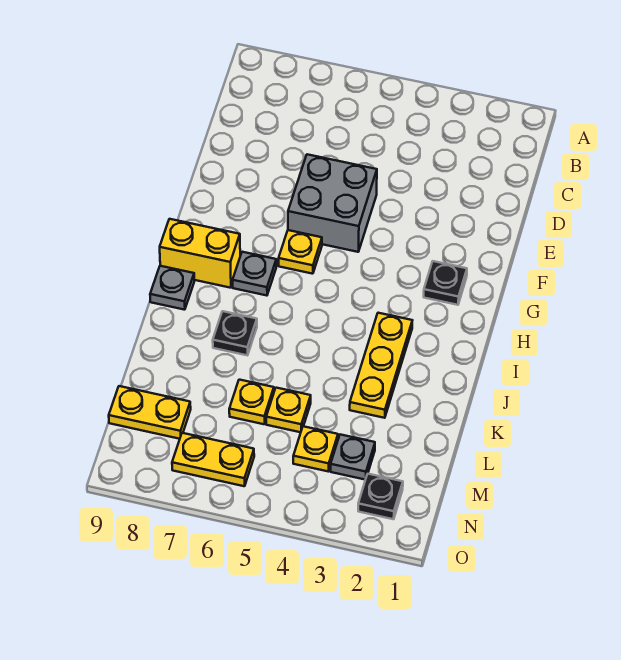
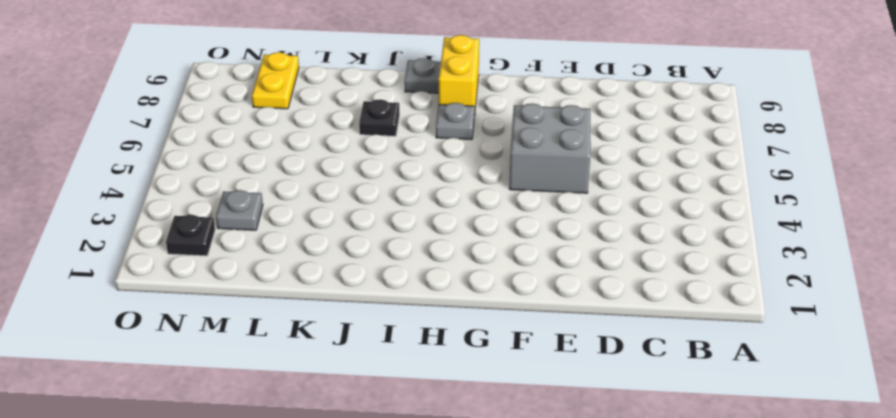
none -> black 1x1 plate [424,261,467,305]
none -> yellow 1x1 plate [279,230,322,274]
none -> yellow 1x3 plate [350,313,412,418]

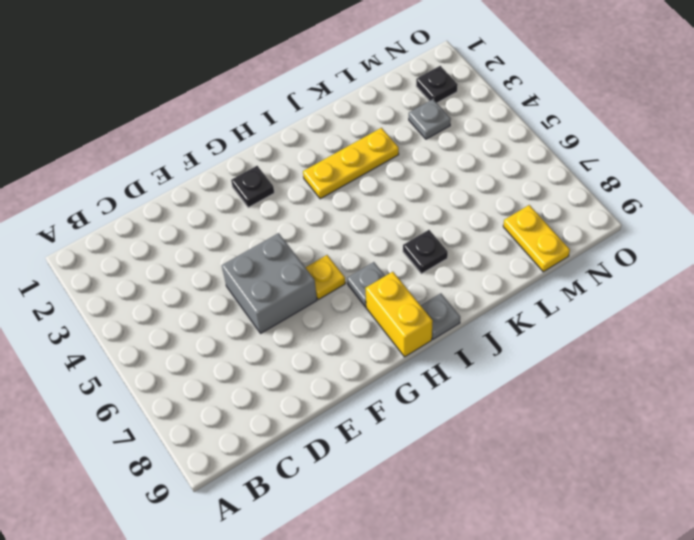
none -> yellow 1x1 plate [266,388,311,432]
none -> yellow 1x1 plate [229,380,274,424]
none -> yellow 1x1 plate [293,426,338,472]

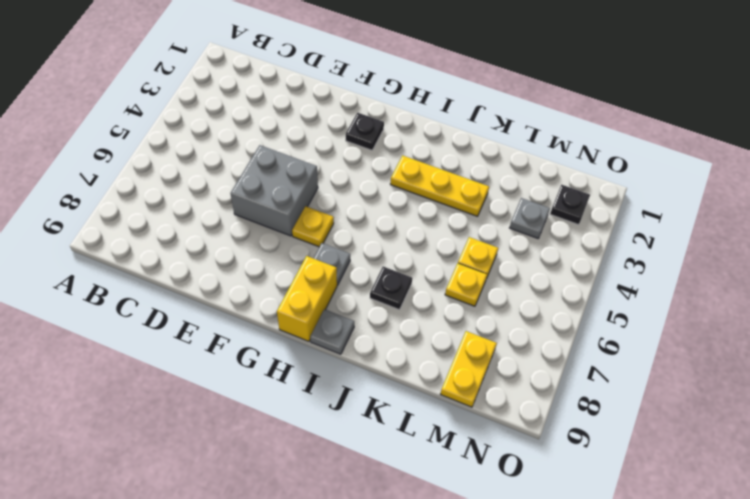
none -> yellow 1x1 plate [293,426,338,472]
none -> yellow 1x2 plate [172,433,254,486]

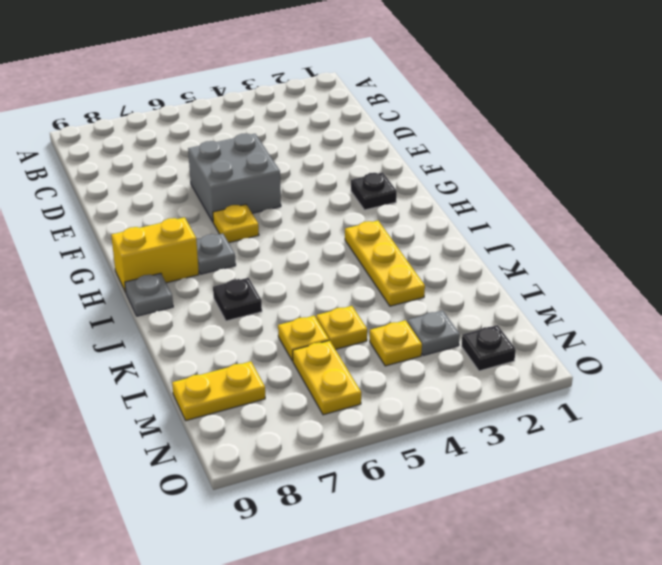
yellow 1x2 plate [293,341,361,415] -> yellow 1x2 plate turned to [172,433,254,486]

